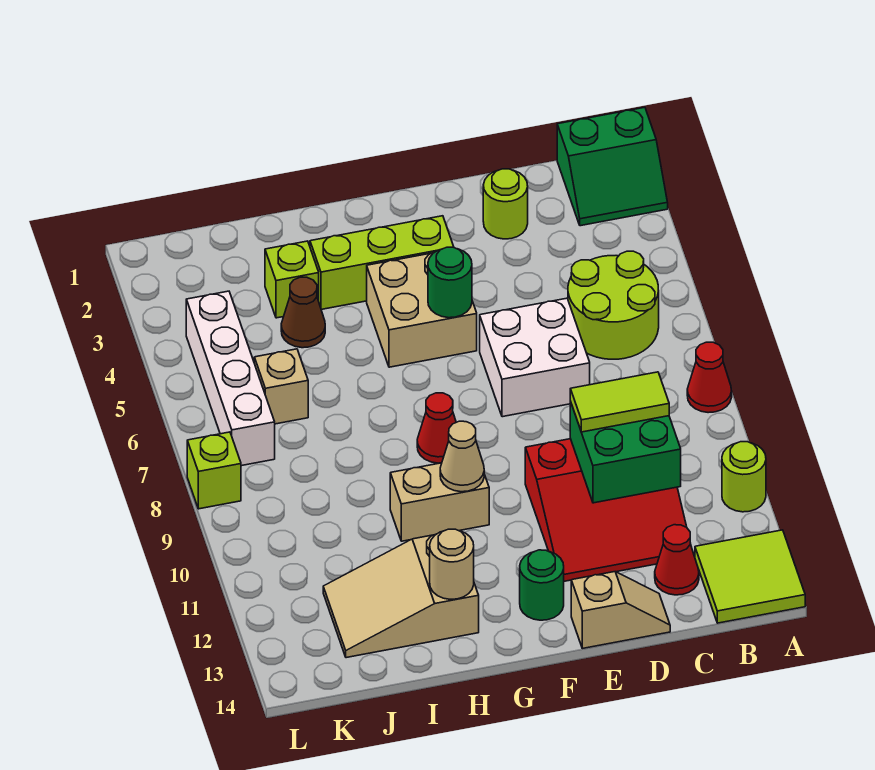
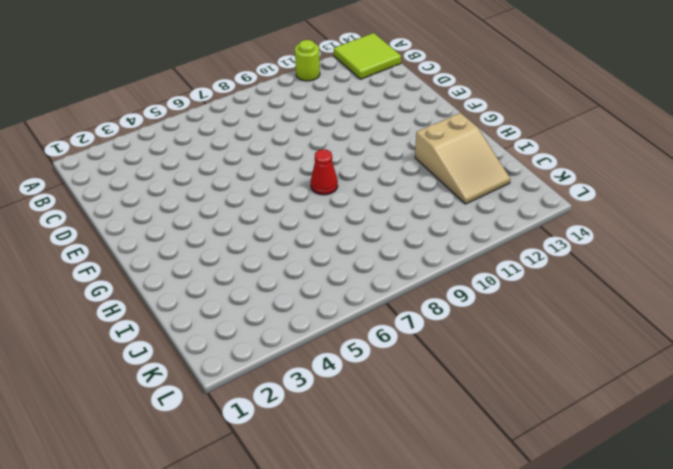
none -> green 2x2 slope [557,107,668,226]
none -> red 1x1 cone [687,342,732,413]
none -> lime 2x2 round brick [568,251,659,359]

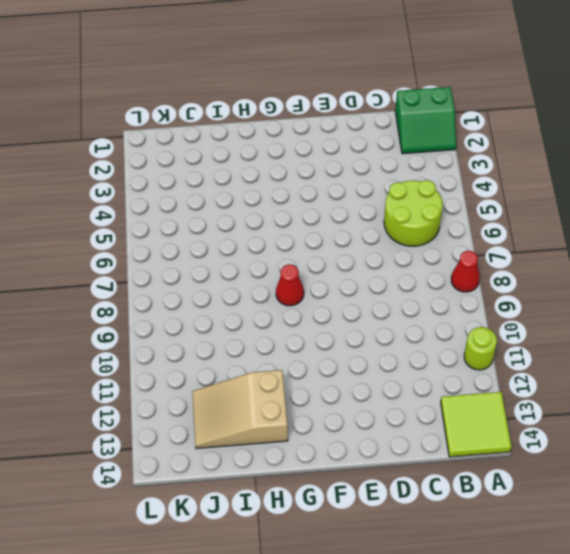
none -> red 3x3 slope [525,439,691,581]
none -> red 1x1 cone [655,525,699,595]
none -> lime 1x1 round brick [483,169,528,239]

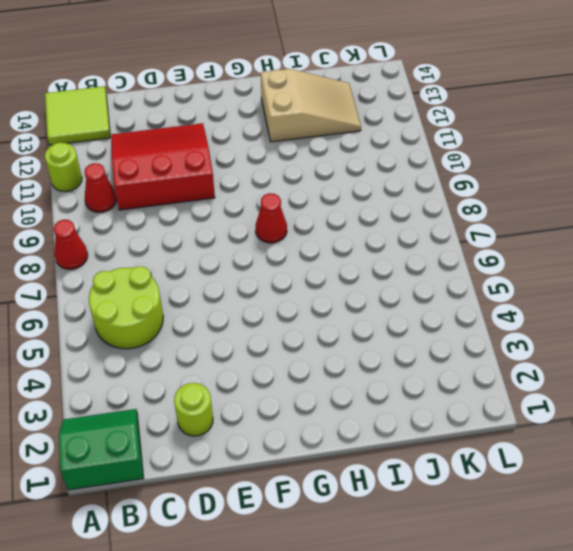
red 1x1 cone [85,163,116,212] -> red 1x1 cone moved to [655,525,699,595]
none -> white 2x2 brick [480,298,590,417]
none -> tan 1x2 slope [571,572,670,648]
none -> lime 1x3 brick [310,216,454,309]

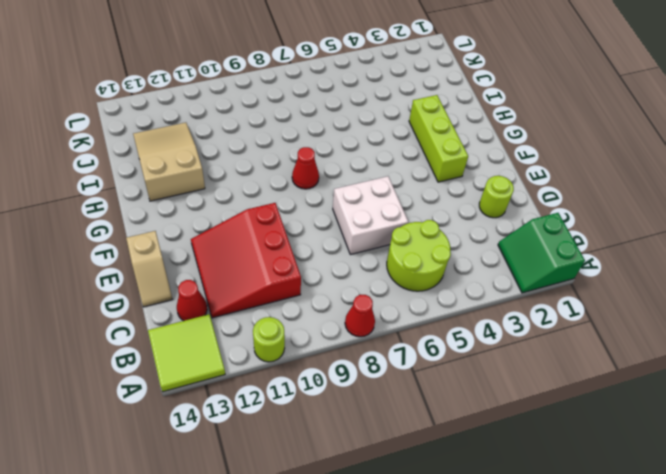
none -> tan 2x2 brick [367,253,477,367]
none -> green 1x1 round brick [520,550,564,620]
none -> tan 1x2 brick [390,463,489,541]

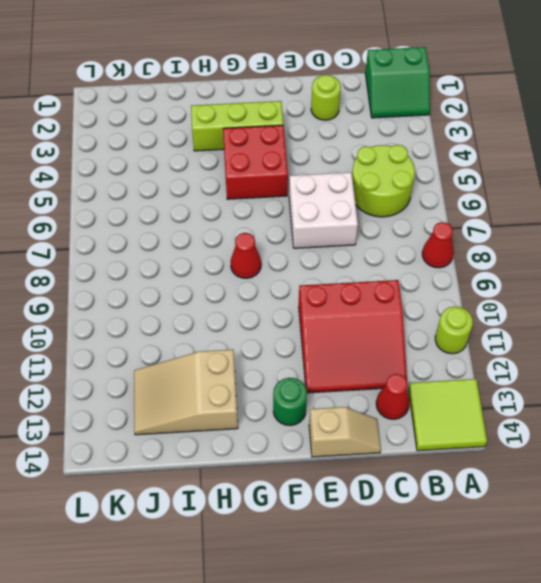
red 2x2 brick [223,125,288,199] -> tan 2x2 brick [367,253,477,367]
none -> tan 1x2 brick [390,463,489,541]
none -> lime 1x1 brick [265,241,319,318]
none -> brown 1x1 cone [281,277,325,348]

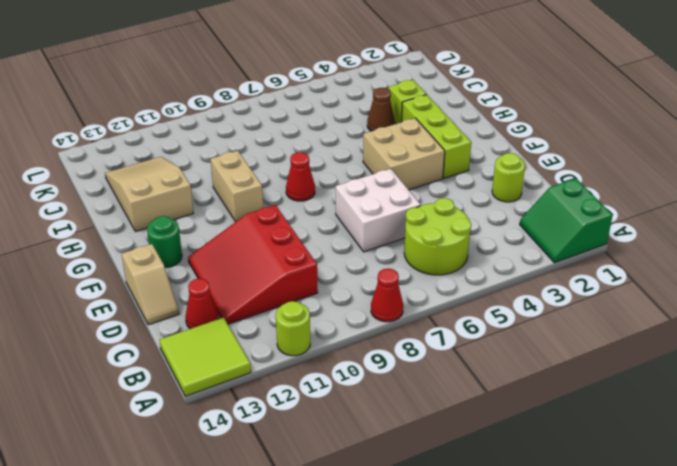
none -> tan 1x1 brick [254,349,308,424]
none -> white 1x4 brick [186,291,275,466]
none -> lime 1x1 brick [187,432,241,509]

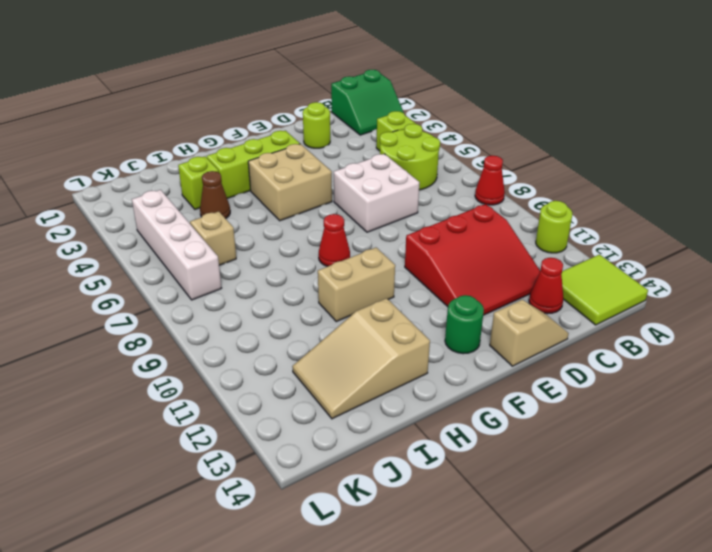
lime 1x1 brick [376,111,416,151] -> lime 1x1 brick moved to [187,432,241,509]
none -> green 2x2 brick [570,401,681,503]
none -> green 1x1 round brick [428,247,472,318]
none -> tan 1x1 cone [440,421,484,492]

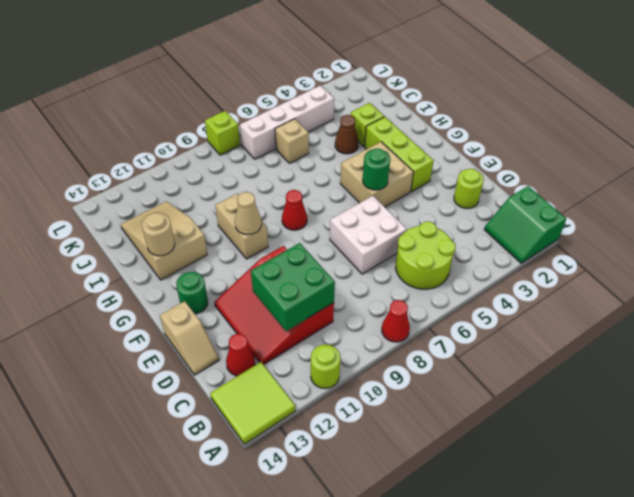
none -> lime 1x2 tile [570,372,669,432]

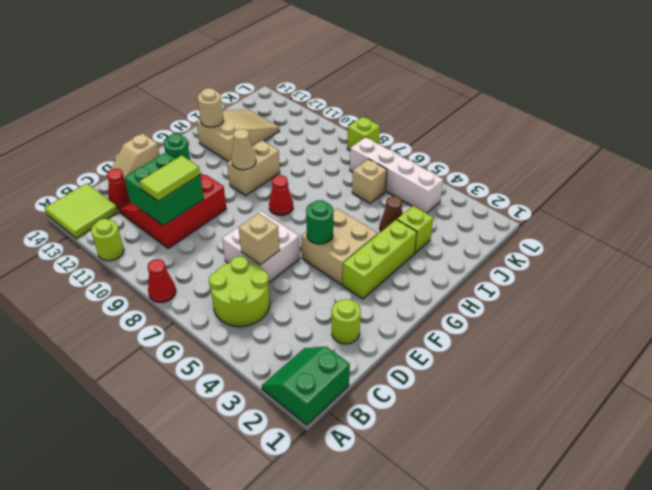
tan 1x1 brick [239,213,280,265] -> none

